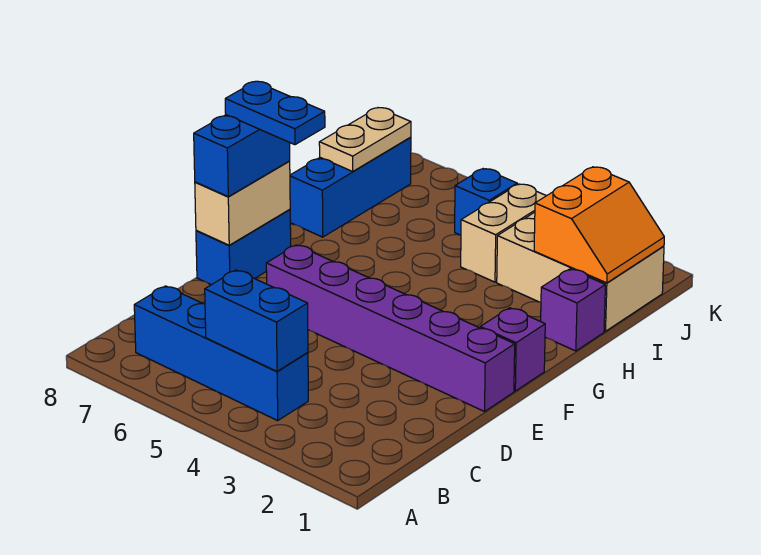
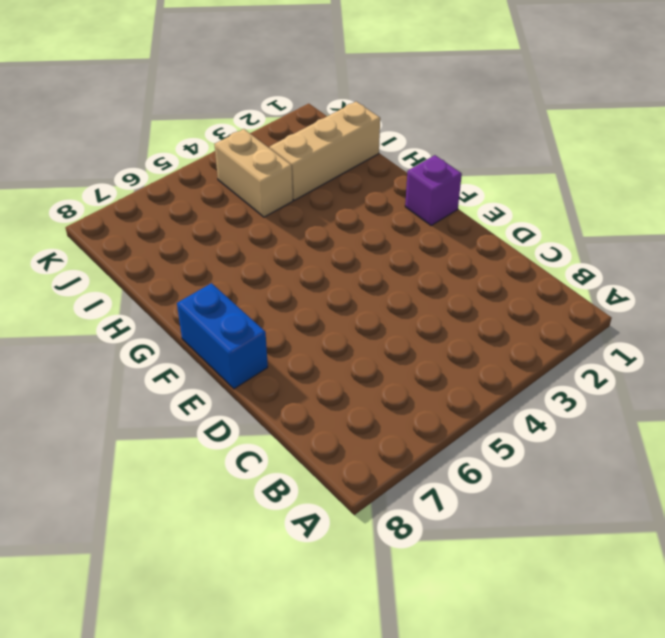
tan 1x3 brick [270,102,380,200] -> tan 2x3 brick [497,212,664,331]
none -> blue 1x4 brick [134,286,308,420]
none -> purple 1x6 brick [266,245,515,411]
none -> purple 1x1 brick [541,269,605,351]

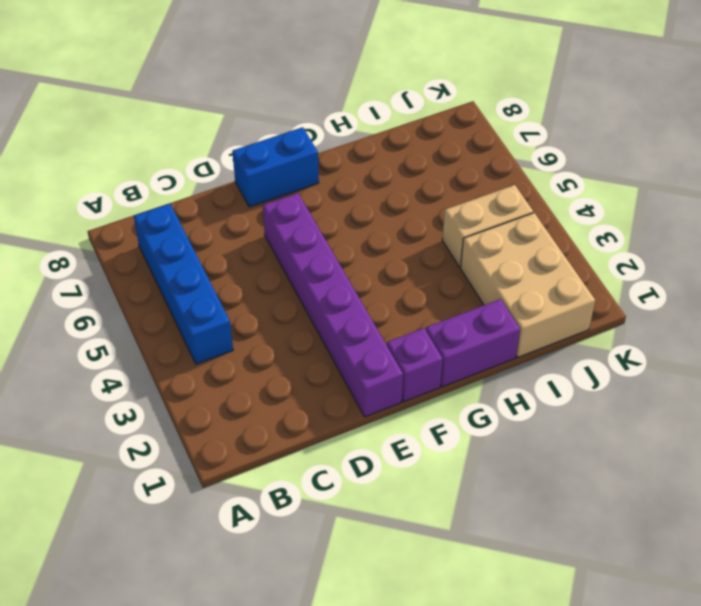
purple 1x2 brick [426,299,520,387] -> purple 1x1 brick [541,269,605,351]
none -> blue 1x3 brick [290,137,411,237]
none -> blue 1x1 brick [455,169,517,235]
none -> blue 1x2 brick [205,270,308,371]

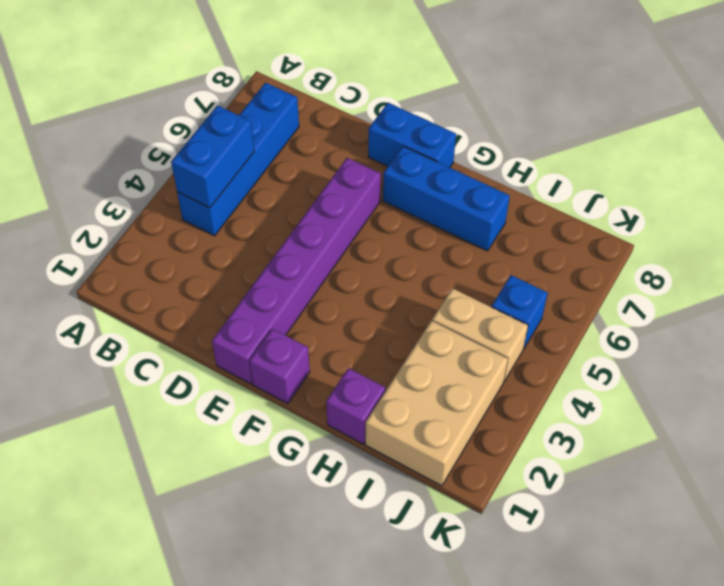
blue 1x3 brick [383,146,510,251] -> blue 1x3 brick moved to [290,137,411,237]
none -> tan 1x2 brick [195,161,290,245]
none -> orange 2x2 slope [534,167,664,283]
none -> tan 1x2 plate [319,108,411,171]

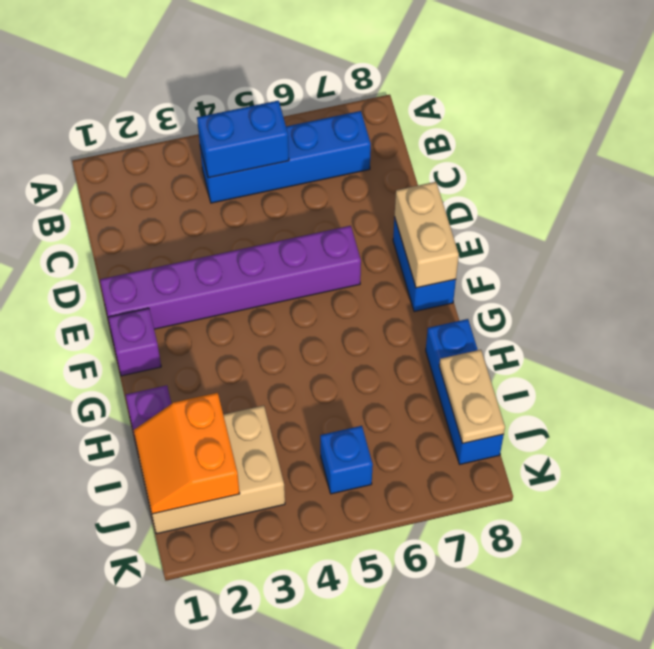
none -> tan 1x2 brick [461,184,546,282]
none -> blue 1x2 brick [194,115,290,197]
none -> blue 1x2 plate [225,81,325,145]

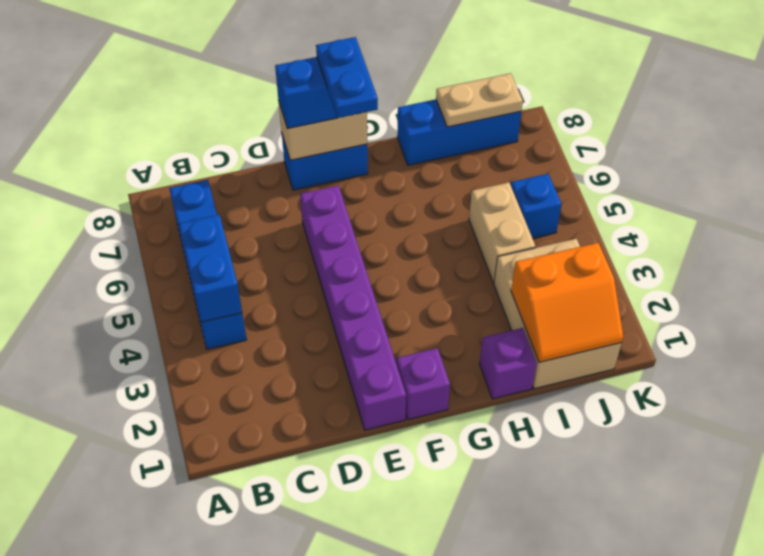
tan 1x2 brick [469,182,536,283] -> tan 1x2 brick turned to [461,184,546,282]

